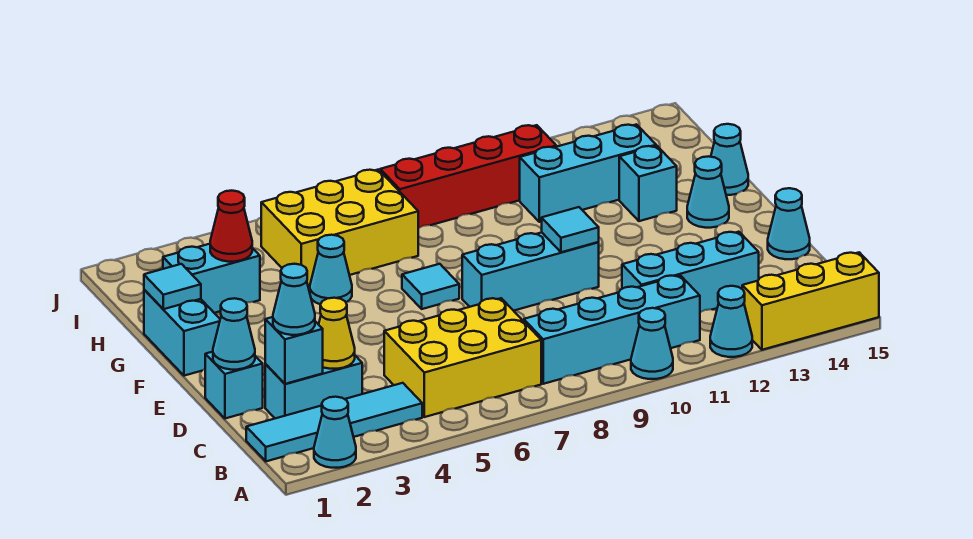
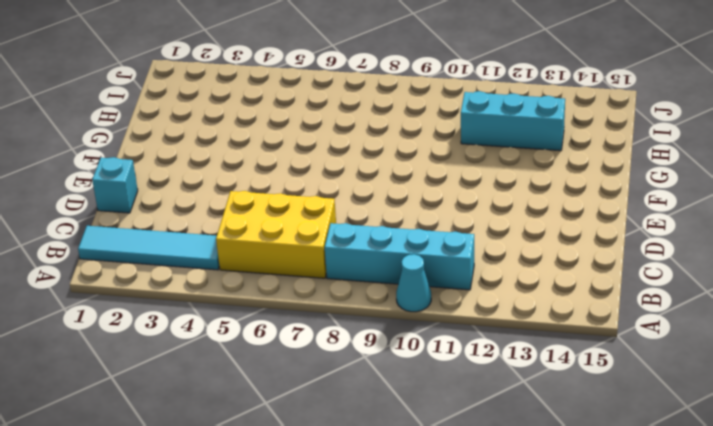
none -> cyan 1x1 cone [314,397,356,468]
none -> cyan 1x1 cone [710,286,752,357]
none -> yellow 1x3 brick [742,252,879,350]

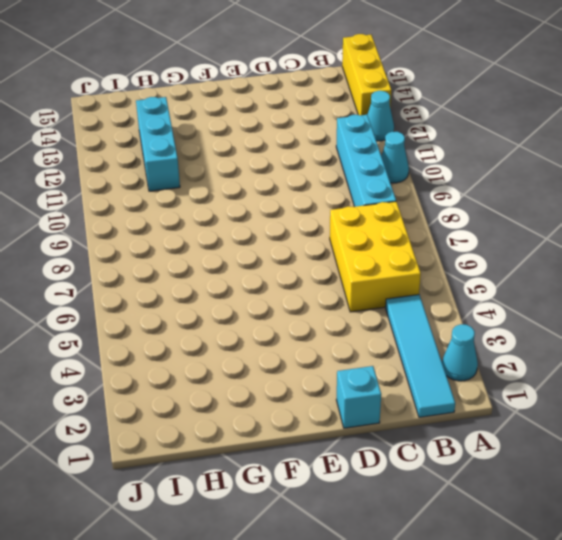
none -> cyan 1x2 brick [265,356,362,418]
none -> cyan 1x3 brick [622,232,759,312]
none -> cyan 1x1 cone [768,188,810,259]

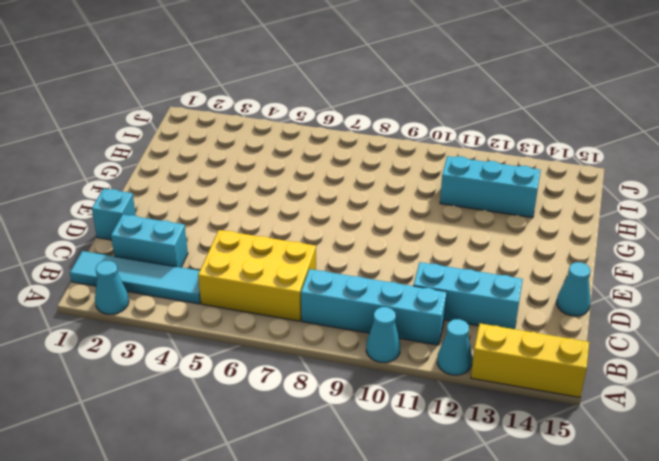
none -> cyan 1x3 brick [462,232,599,311]
none -> cyan 1x2 brick [144,290,220,376]
none -> cyan 1x1 tile [402,264,459,309]

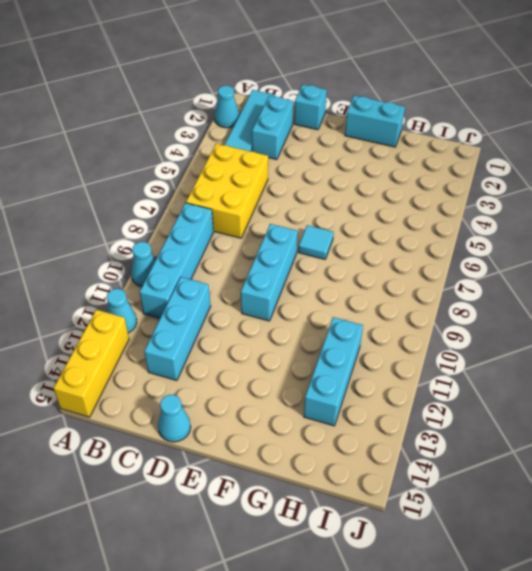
none -> cyan 1x1 cone [687,156,729,228]
none -> cyan 1x1 cone [310,235,352,304]
none -> cyan 1x1 brick [619,146,677,221]

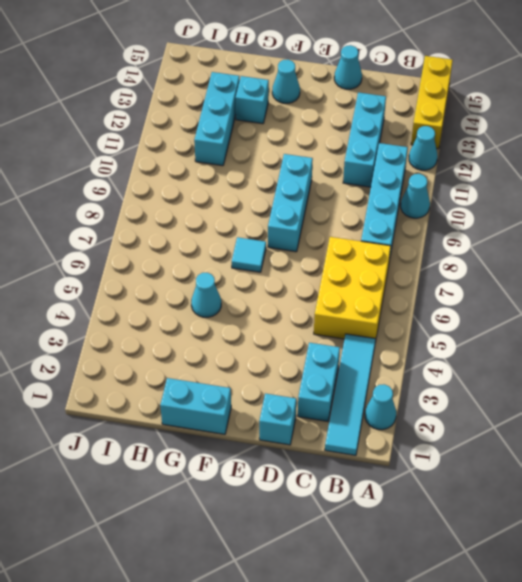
none -> cyan 1x1 cone [711,124,748,195]
none -> cyan 1x2 brick [163,244,260,313]
none -> yellow 2x3 brick [261,170,418,287]

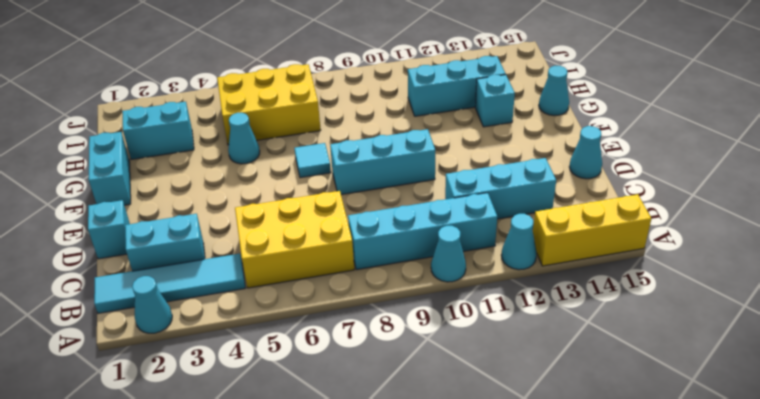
none -> cyan 1x1 cone [687,156,729,228]
none -> red 1x4 brick [380,125,556,228]
none -> cyan 1x1 brick [265,317,323,384]

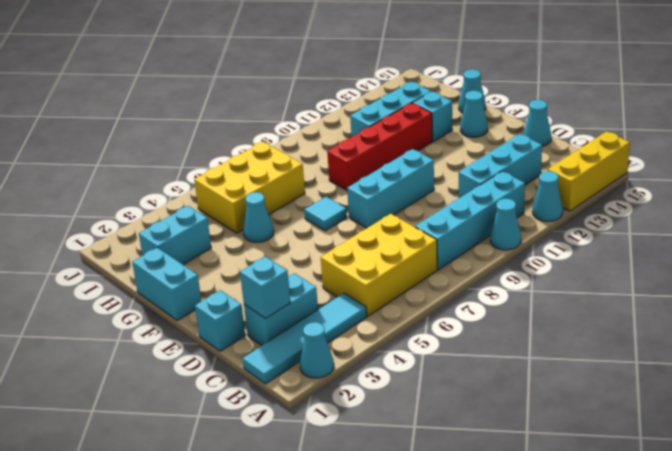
red 1x4 brick [327,103,432,190] -> red 1x4 brick moved to [380,125,556,228]
none -> yellow 1x1 cone [319,298,355,369]
none -> cyan 1x1 cone [213,298,255,370]
none -> cyan 1x1 tile [542,207,599,252]

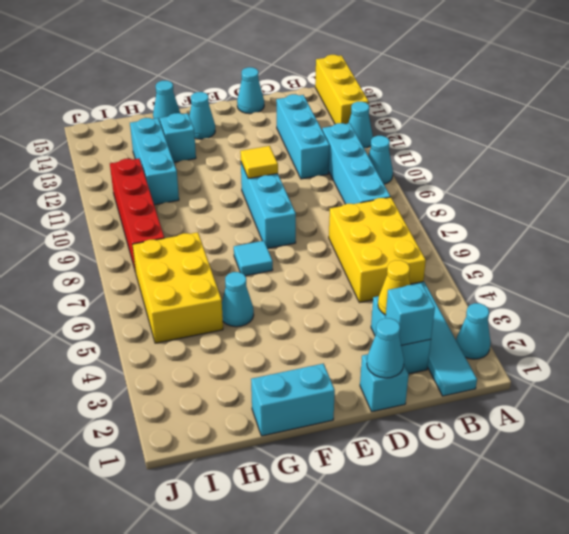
yellow 1x1 tile [240,146,278,179] -> cyan 1x1 tile [542,207,599,252]
none -> cyan 1x2 brick [163,244,260,313]
none -> cyan 1x1 tile [144,264,201,309]
none -> red 1x1 cone [210,191,252,262]

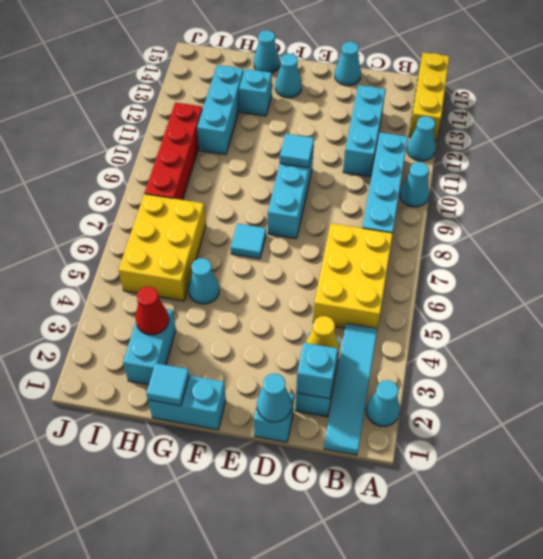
none -> cyan 1x1 cone [273,264,315,335]

